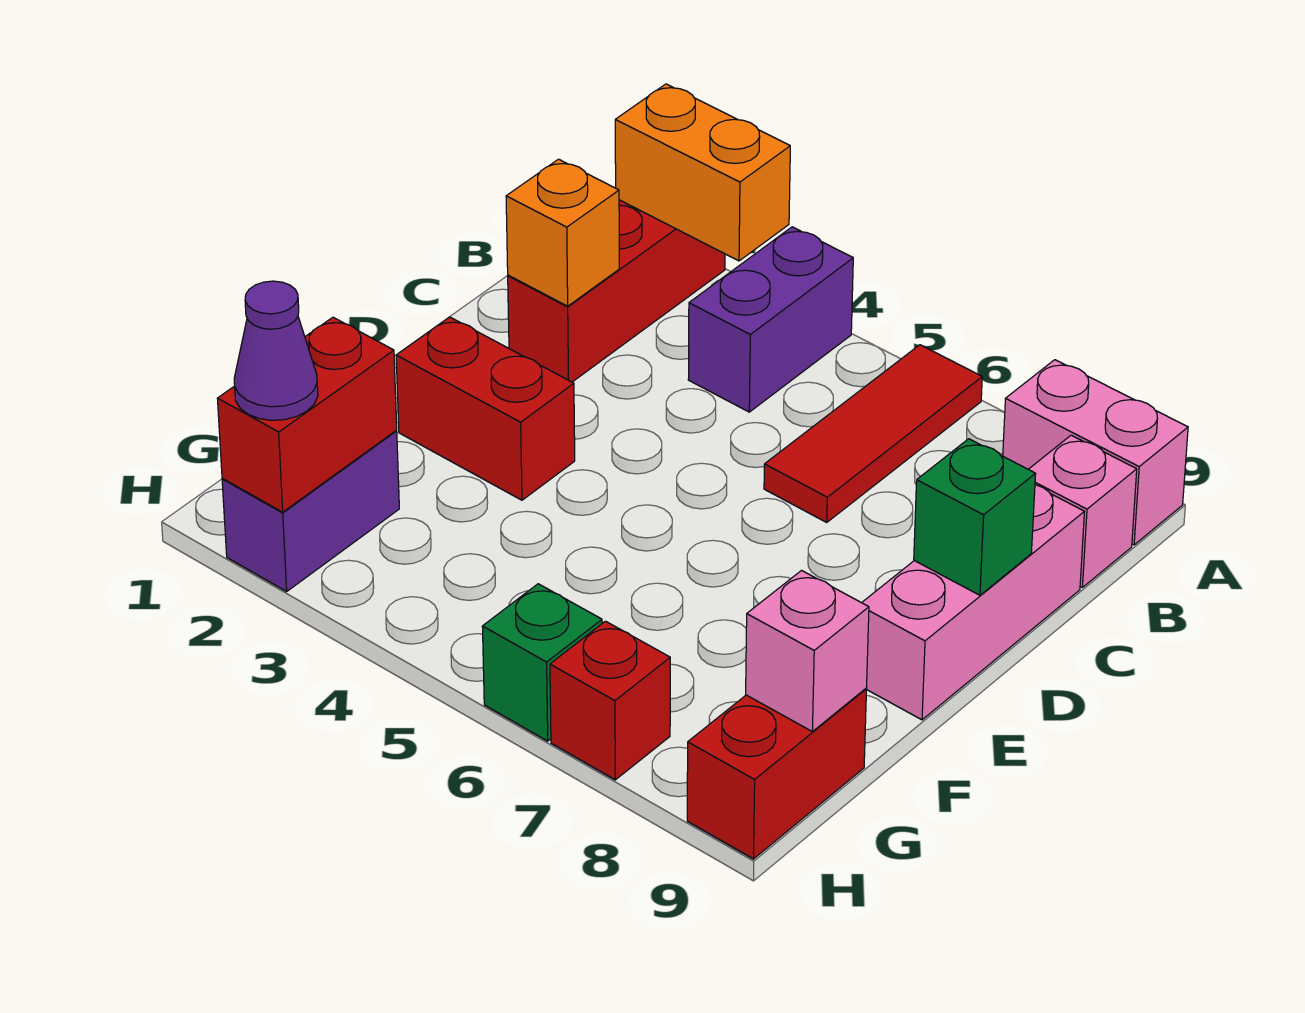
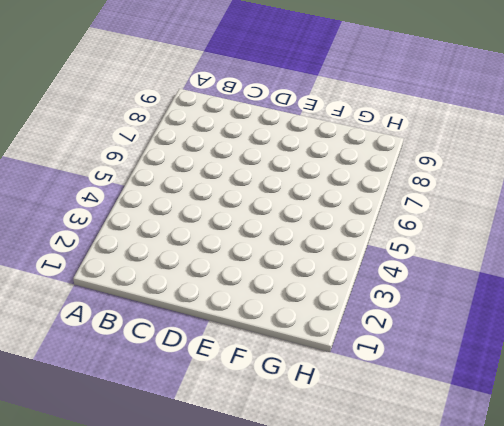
none -> red 1x3 brick [508,200,725,382]
none -> purple 1x2 brick [688,227,853,412]
none -> red 1x3 tile [764,345,982,522]

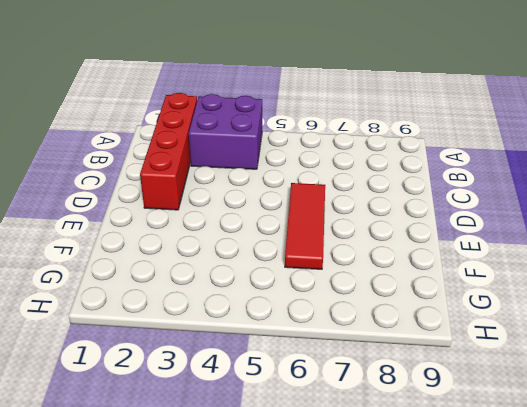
red 1x4 brick [140,93,197,210] -> red 1x3 brick [508,200,725,382]
purple 2x2 brick [189,94,262,169] -> purple 1x2 brick [688,227,853,412]
red 1x3 tile [285,183,325,269] -> red 1x3 tile moved to [764,345,982,522]
none -> pink 1x2 brick [1003,360,1188,545]
none -> pink 1x1 brick [1029,435,1137,587]
none -> pink 1x3 brick [862,485,1084,720]

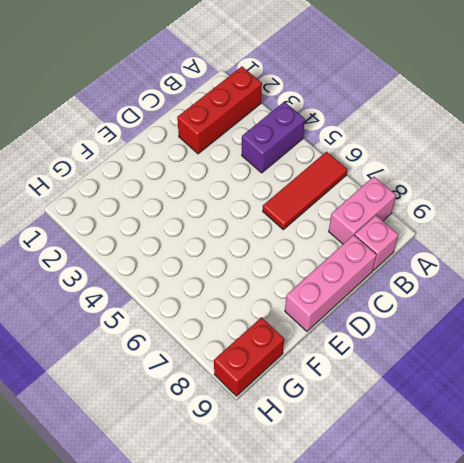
pink 1x2 brick [329,177,396,244] -> pink 1x2 brick turned to [1003,360,1188,545]
none -> red 1x2 brick [396,317,575,500]
none -> purple 1x2 brick [222,431,399,591]
none -> green 1x1 brick [482,584,602,741]

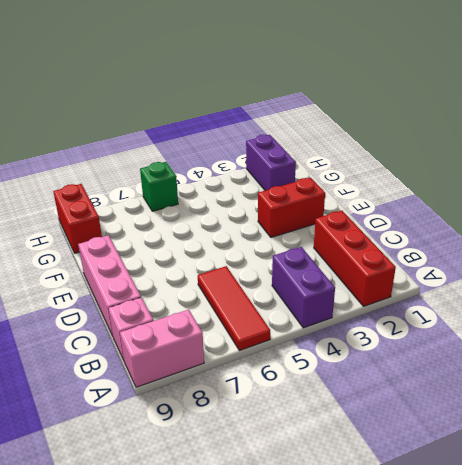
none -> red 1x1 brick [550,621,670,780]
none -> orange 1x2 brick [615,84,790,261]
none -> orange 1x1 brick [506,159,619,306]

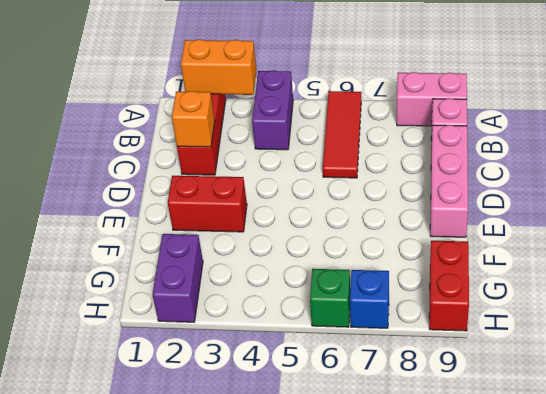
blue 1x1 brick [350,270,389,328] -> red 1x1 brick [550,621,670,780]
none -> green 1x1 brick [914,439,1036,595]
none -> red 1x2 brick [217,317,397,512]
none -> pink 1x1 brick [746,570,869,731]

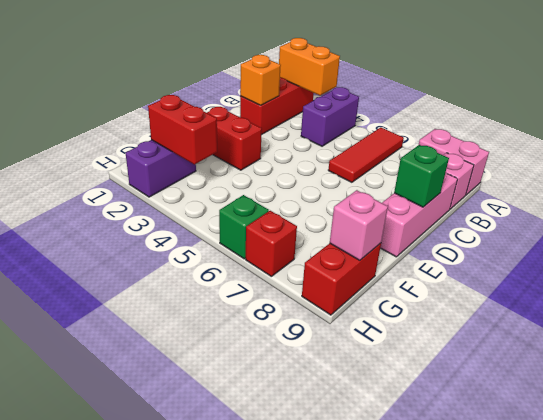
red 1x2 brick [148,95,217,164] -> red 1x2 brick turned to [217,317,397,512]
none -> purple 1x1 cone [234,281,318,420]

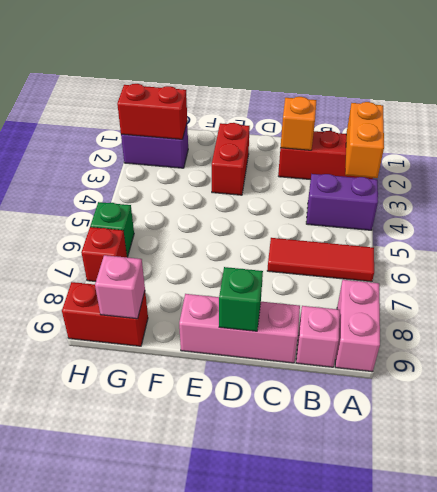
none -> purple 1x1 cone [234,281,318,420]

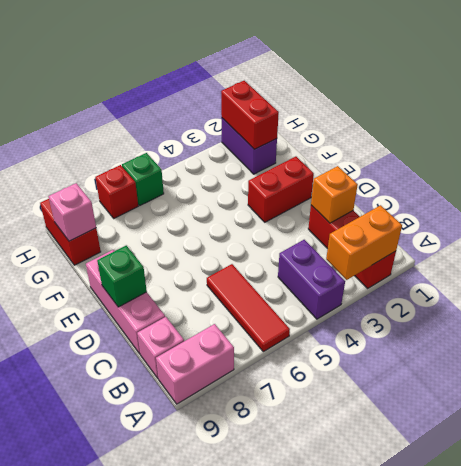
none -> purple 1x1 cone [234,281,318,420]

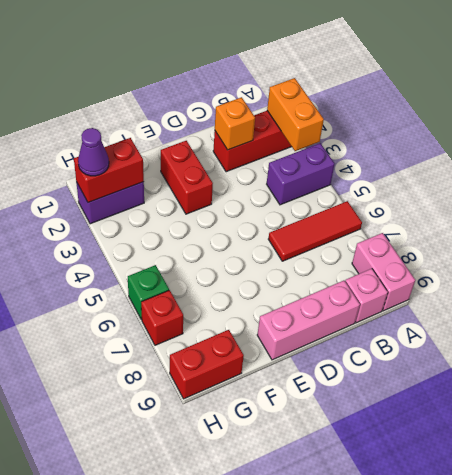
none -> green 1x1 brick [914,439,1036,595]
none -> pink 1x1 brick [746,570,869,731]

